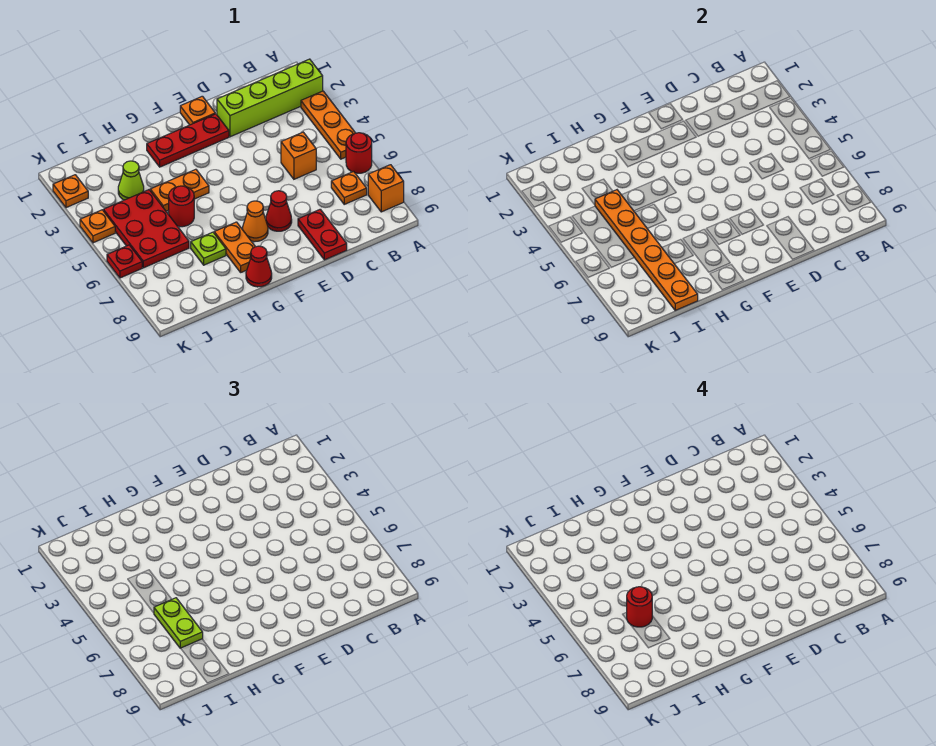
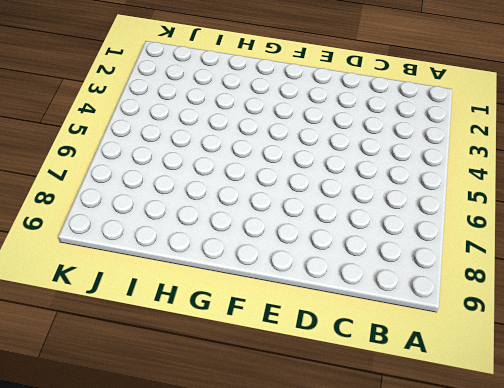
none -> lime 1x4 brick [217,59,323,137]
none -> orange 1x3 plate [301,91,355,159]
none -> red 1x1 round brick [346,133,372,173]

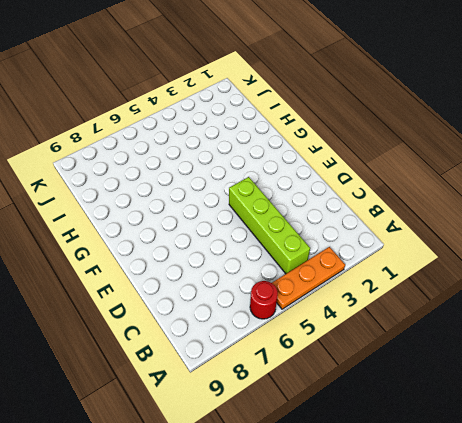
lime 1x4 brick [229,177,310,274] -> lime 1x4 brick moved to [217,59,323,137]
none -> orange 1x1 brick [368,165,404,212]
none -> orange 1x1 plate [331,171,367,204]
none -> orange 1x1 brick [281,132,316,179]

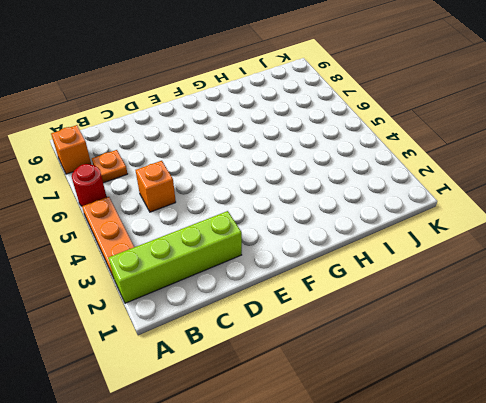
none -> red 1x2 plate [298,209,347,260]
none -> orange 1x1 plate [180,96,215,125]
none -> red 1x3 plate [147,114,229,167]

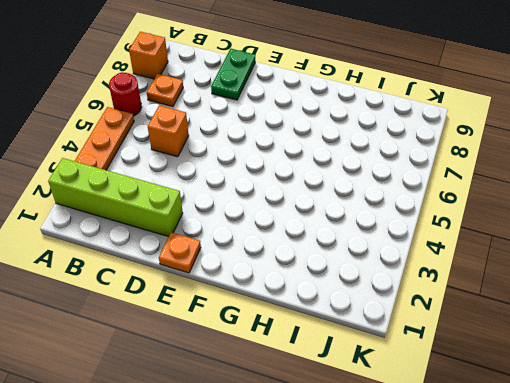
green 1x2 plate [211,49,255,100] -> red 1x2 plate [298,209,347,260]
none -> red 1x3 plate [147,114,229,167]
none -> red 1x1 cone [266,191,292,231]
none -> orange 1x1 cone [242,201,268,242]

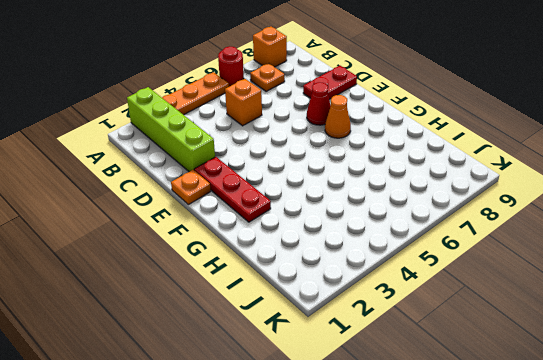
none -> orange 1x2 plate [150,169,209,211]
none -> orange 1x2 plate [214,222,255,272]
none -> red 1x1 cone [246,246,272,287]

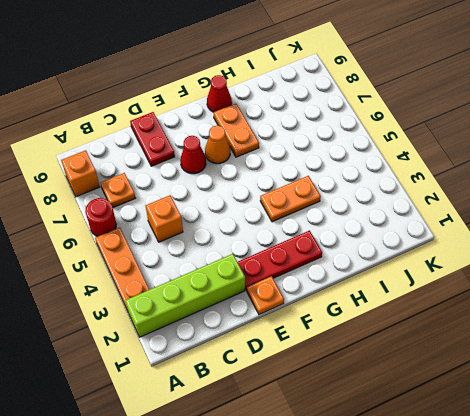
none -> red 1x1 round brick [169,186,194,227]
none -> lime 1x1 plate [191,232,226,265]
none -> lime 1x1 cone [118,161,144,200]

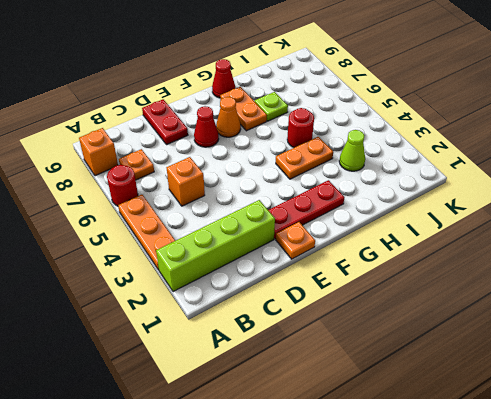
none -> red 2x3 plate [103,190,189,268]
none -> orange 1x1 plate [53,175,88,208]
none -> orange 1x1 plate [80,210,115,243]

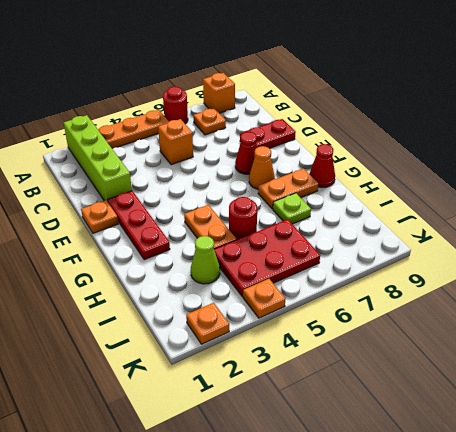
none -> red 1x1 plate [107,245,142,278]
none -> orange 1x6 plate [595,190,698,310]
none -> lime 1x2 plate [154,598,203,648]

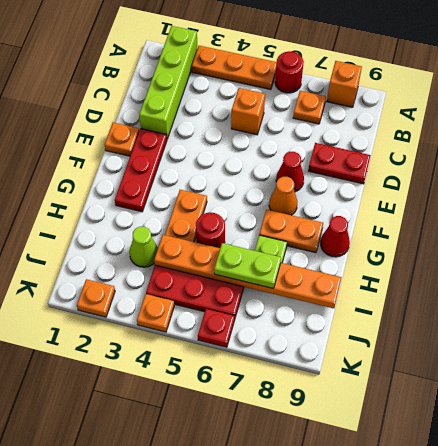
none -> red 1x1 round brick [627,587,652,627]

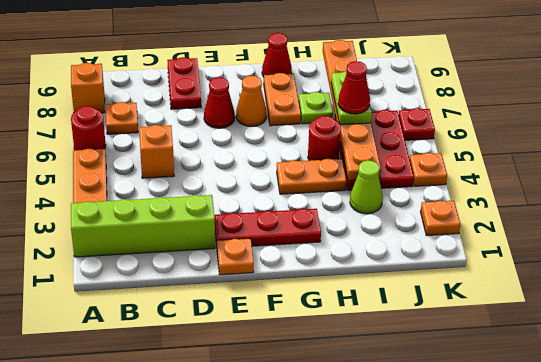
red 1x1 cone [338,61,370,114] -> red 1x1 round brick [627,587,652,627]

